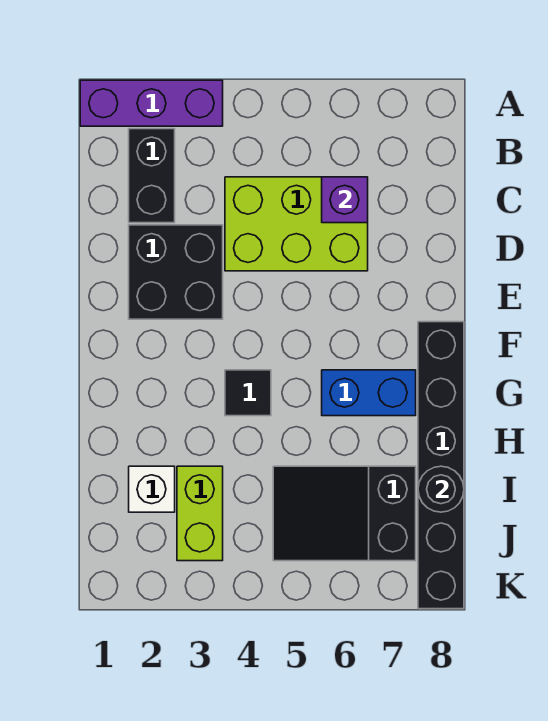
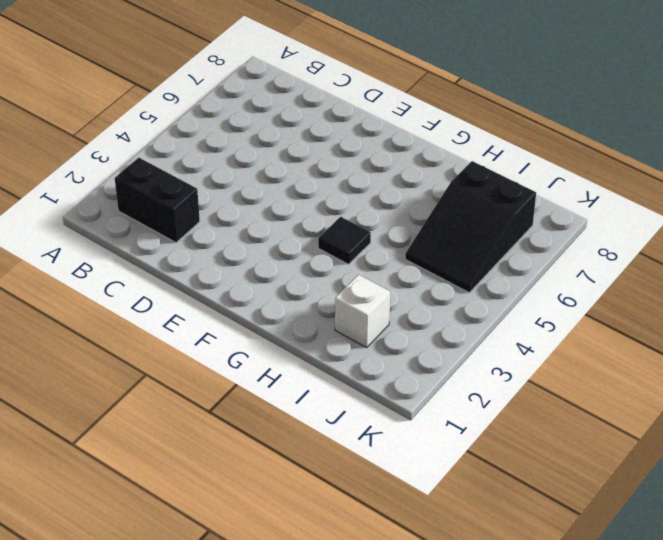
none -> purple 1x3 brick [80,80,223,126]
none -> lime 2x3 brick [225,177,368,271]
none -> black 2x2 brick [129,225,223,319]

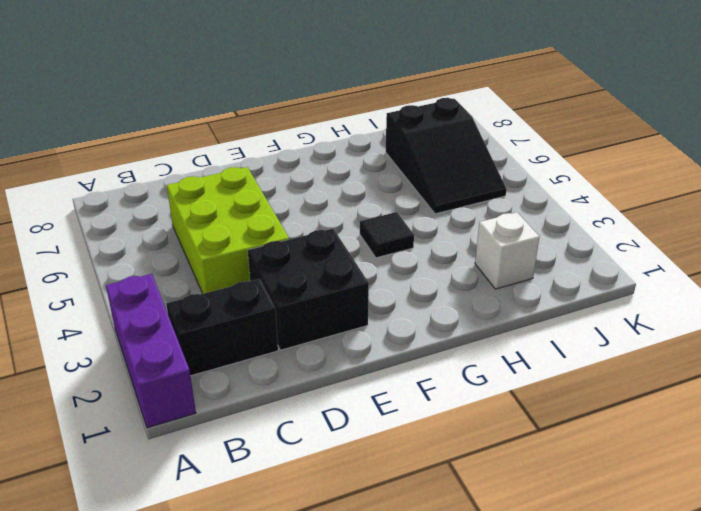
none -> black 1x6 brick [418,322,464,609]
none -> blue 1x2 brick [322,370,416,416]
none -> lime 1x2 brick [177,466,223,561]

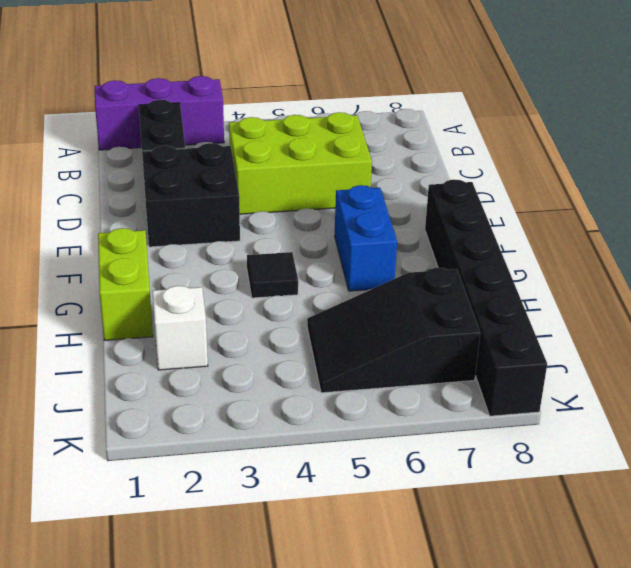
blue 1x2 brick [335,185,397,291] -> blue 1x2 brick turned to [322,370,416,416]
lime 1x2 brick [98,228,153,340] -> lime 1x2 brick moved to [177,466,223,561]
none -> purple 1x1 brick [322,177,368,223]
none -> black 1x1 round brick [418,466,464,512]

